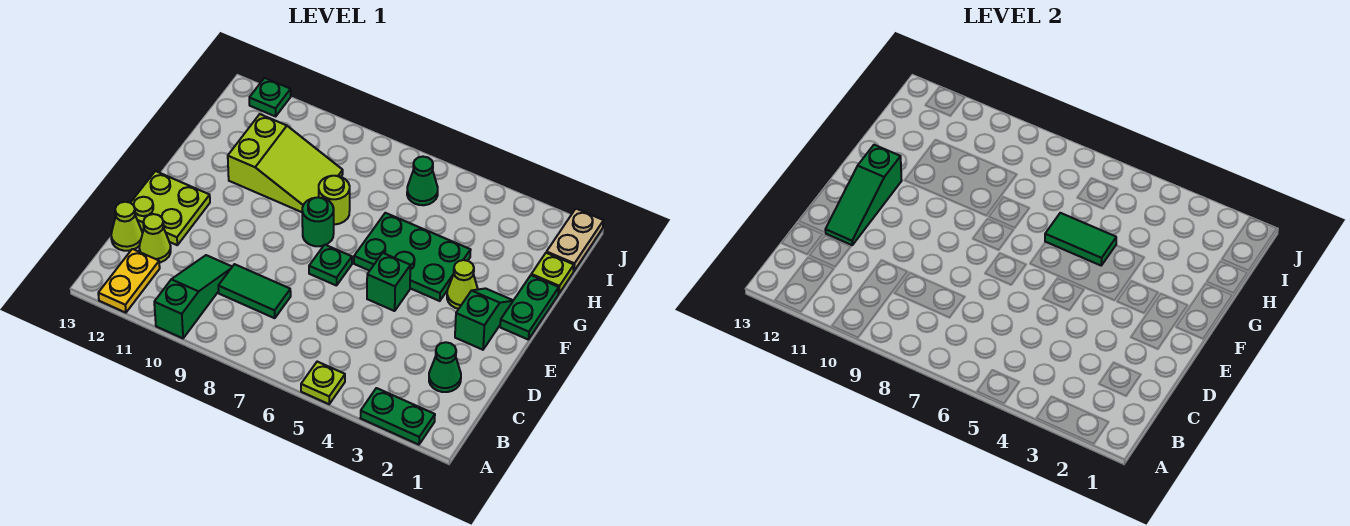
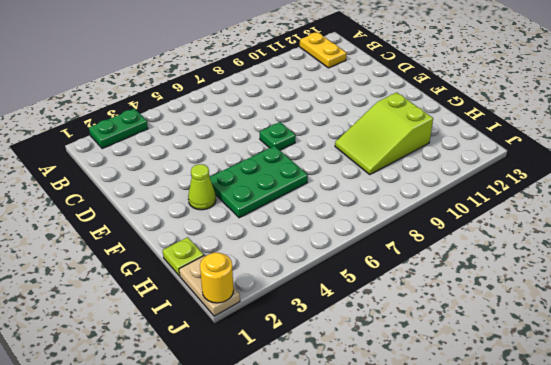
yellow 1x1 round brick [200,252,233,303] -> none
none -> lime 1x1 plate [301,362,345,404]
none -> green 1x3 slope [154,255,232,338]
none -> green 1x1 cone [429,342,461,392]

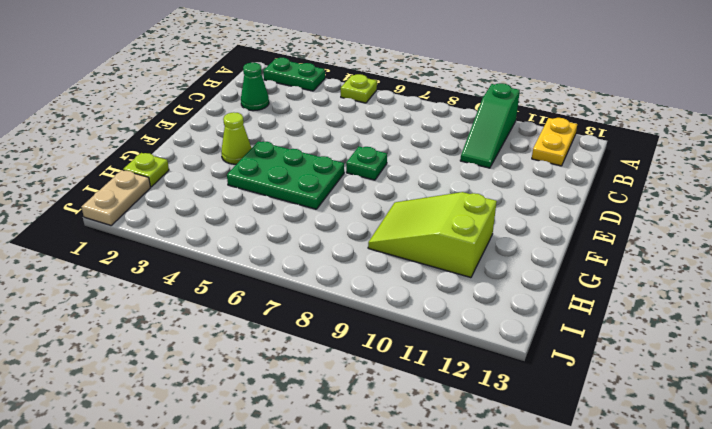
none -> green 1x2 tile [218,264,291,318]
none -> lime 1x1 cone [139,214,171,263]
none -> lime 1x1 cone [111,202,142,251]

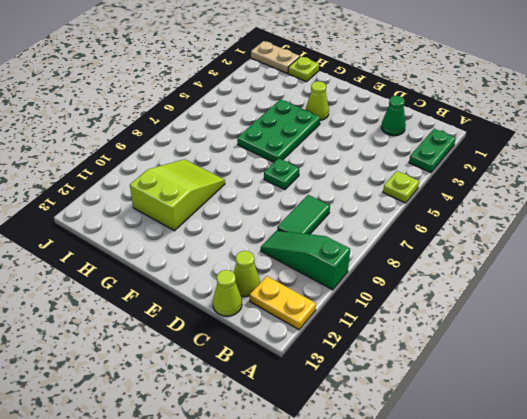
none -> lime 2x2 plate [131,171,210,245]
none -> green 1x2 slope [455,288,513,350]
none -> green 1x1 brick [367,253,410,311]

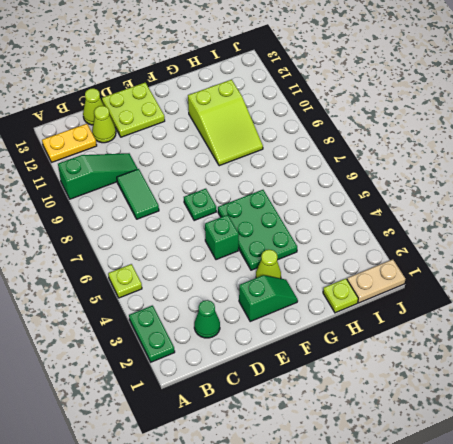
none -> green 1x2 plate [500,275,559,339]
none -> green 1x1 round brick [302,197,334,246]
none -> lime 1x1 round brick [319,176,350,224]

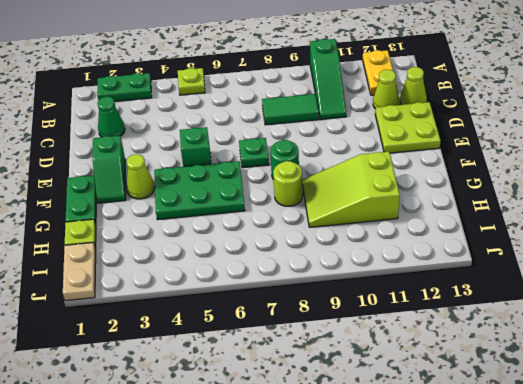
none -> green 1x1 cone [407,157,438,205]
none -> green 1x1 plate [249,78,291,116]
none -> green 1x3 slope [825,145,902,245]

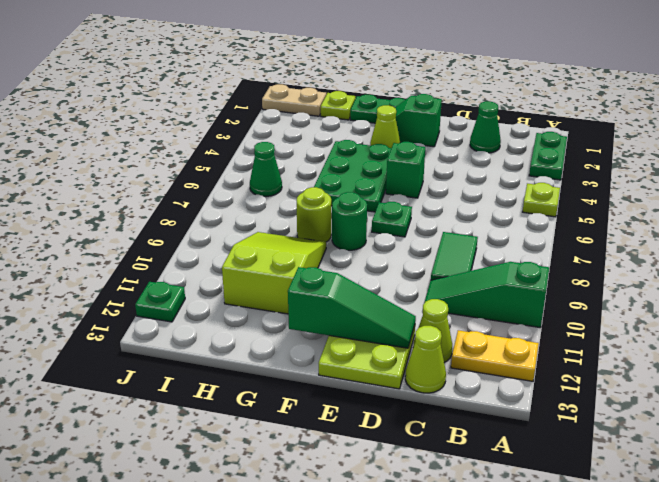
none -> green 1x2 tile [1045,213,1116,265]

